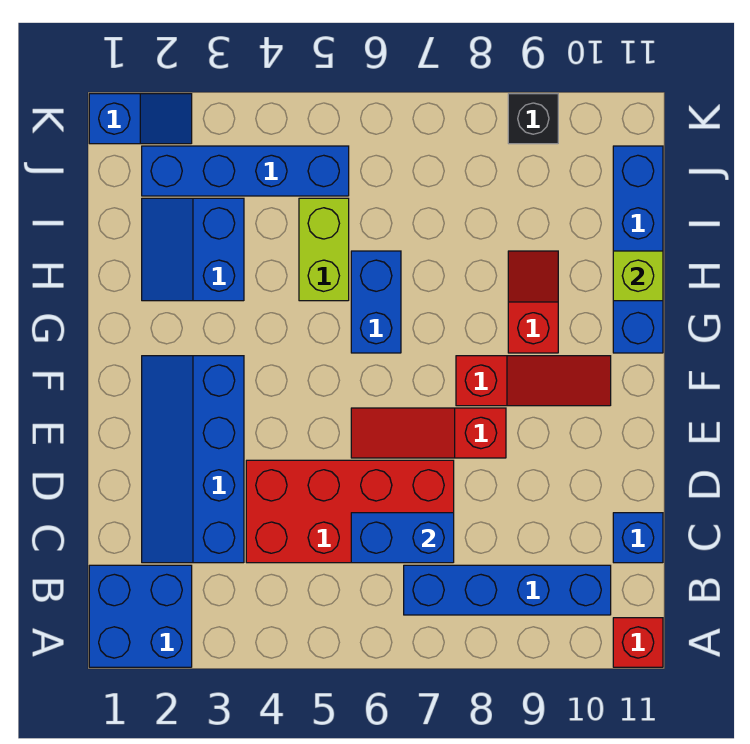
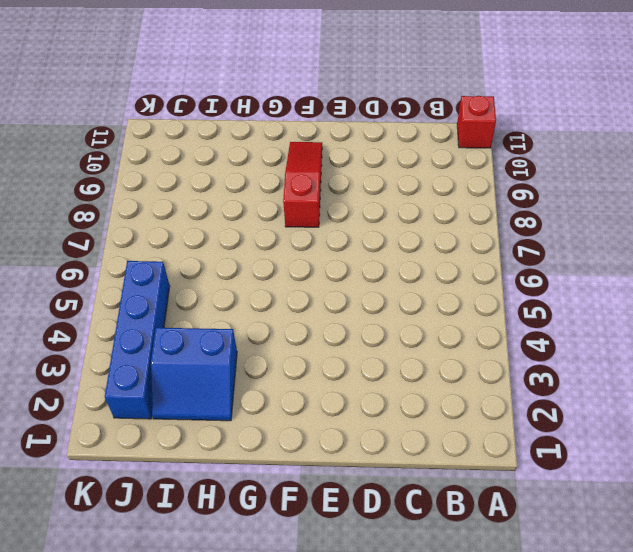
none -> blue 2x2 brick [89,565,192,667]
none -> blue 1x4 brick [404,565,611,615]
none -> blue 2x4 slope [142,356,244,563]

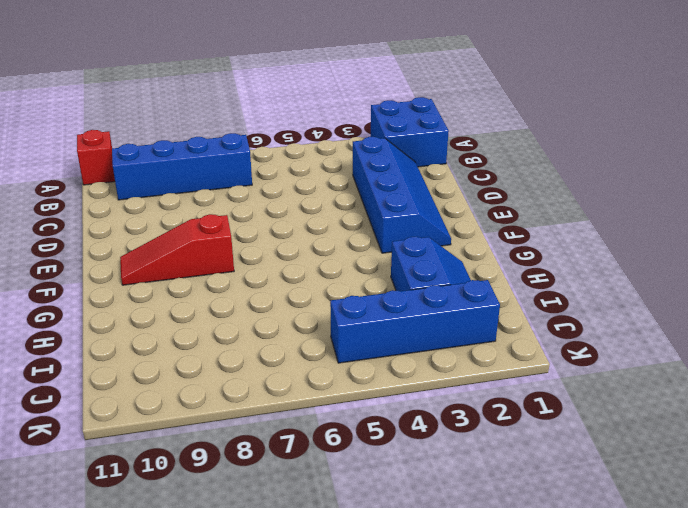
none -> red 2x4 brick [246,460,454,563]
none -> blue 1x1 brick [613,513,663,563]
none -> red 1x3 slope [351,408,506,458]

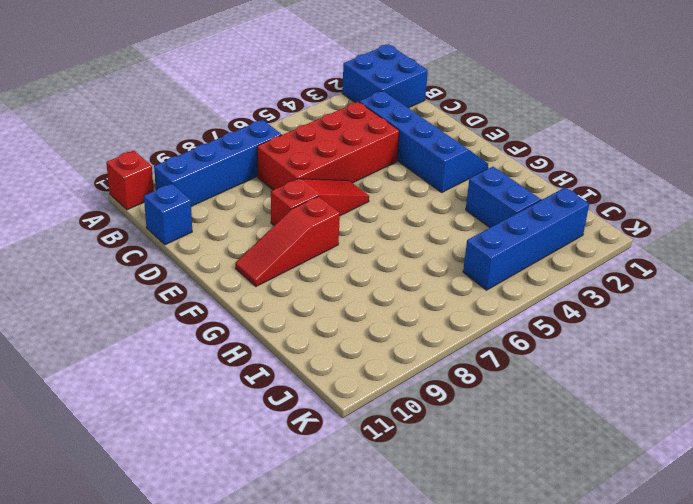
none -> blue 1x2 brick [351,251,401,353]
none -> red 1x2 slope [508,251,558,353]
none -> blue 1x4 brick [613,146,663,353]

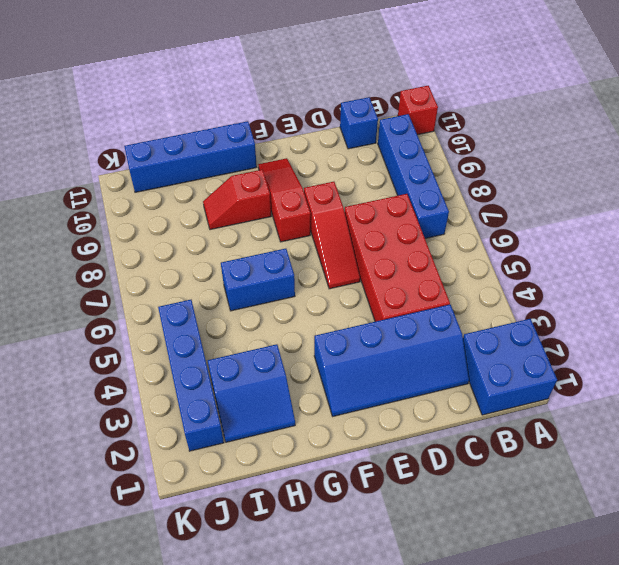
none -> lime 1x2 brick [299,198,349,301]
none -> blue 1x2 slope [89,94,192,144]
none -> black 1x1 brick [508,94,558,144]

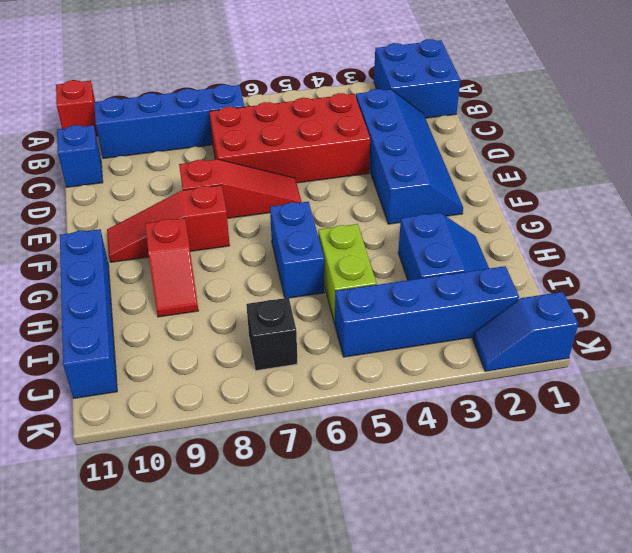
black 1x1 brick [246,298,297,371] -> black 1x1 brick moved to [508,94,558,144]
none -> blue 1x2 brick [351,513,454,563]
none -> lime 1x1 brick [613,251,663,301]

